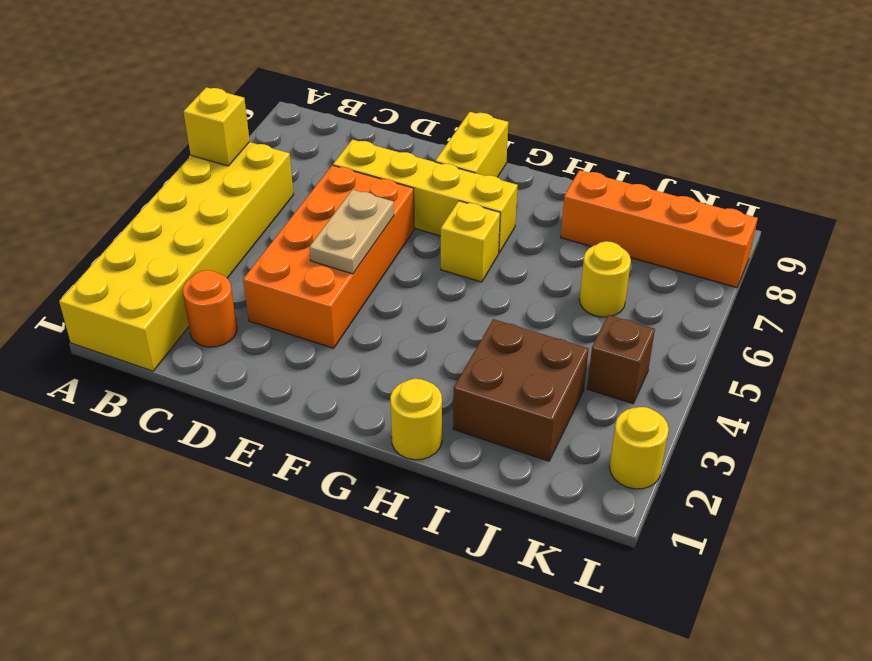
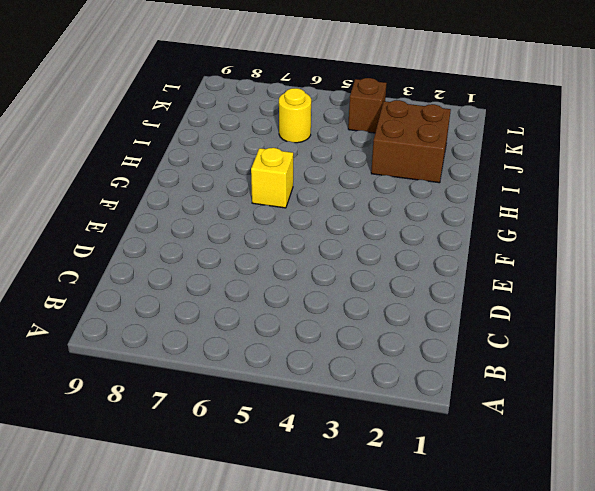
none -> yellow 2x6 brick [59,142,294,371]
none -> orange 1x1 round brick [183,270,237,347]
none -> orange 2x4 brick [243,165,414,348]

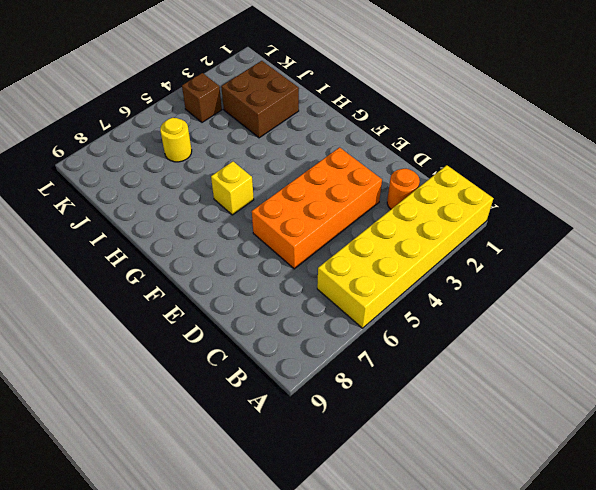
none -> yellow 1x4 brick [333,140,518,253]
none -> yellow 1x2 brick [435,112,508,177]
none -> yellow 1x1 round brick [390,379,442,460]

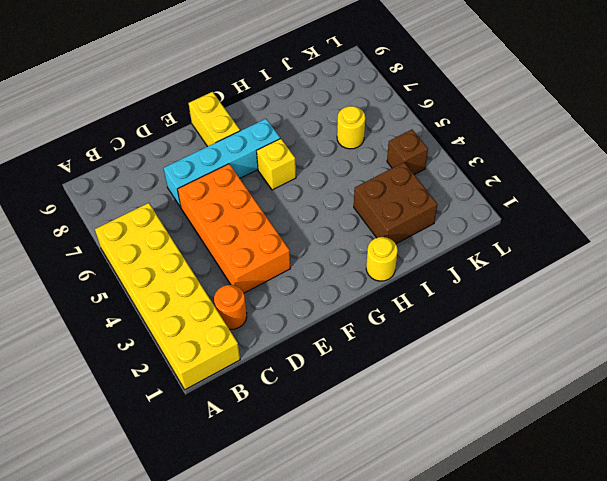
cyan 1x4 brick [164,119,280,207] -> yellow 1x4 brick [333,140,518,253]
none -> orange 1x4 brick [561,170,758,288]
none -> yellow 1x1 round brick [610,407,669,489]
none -> yellow 1x1 brick [184,87,250,166]

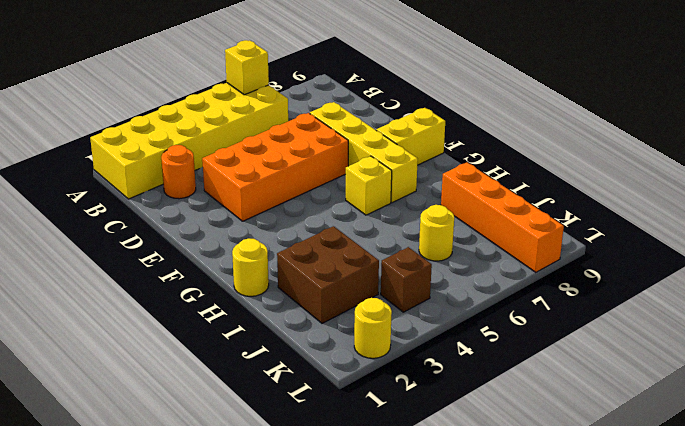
none -> tan 1x2 plate [309,190,394,274]

